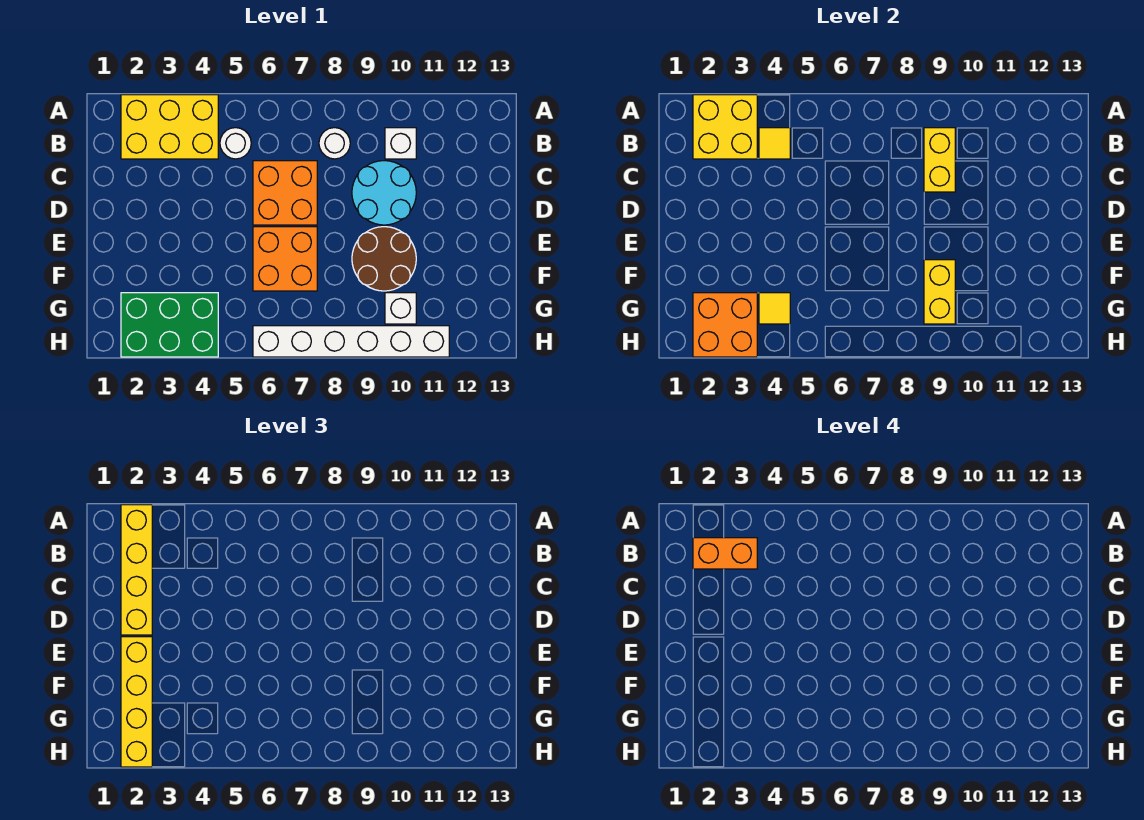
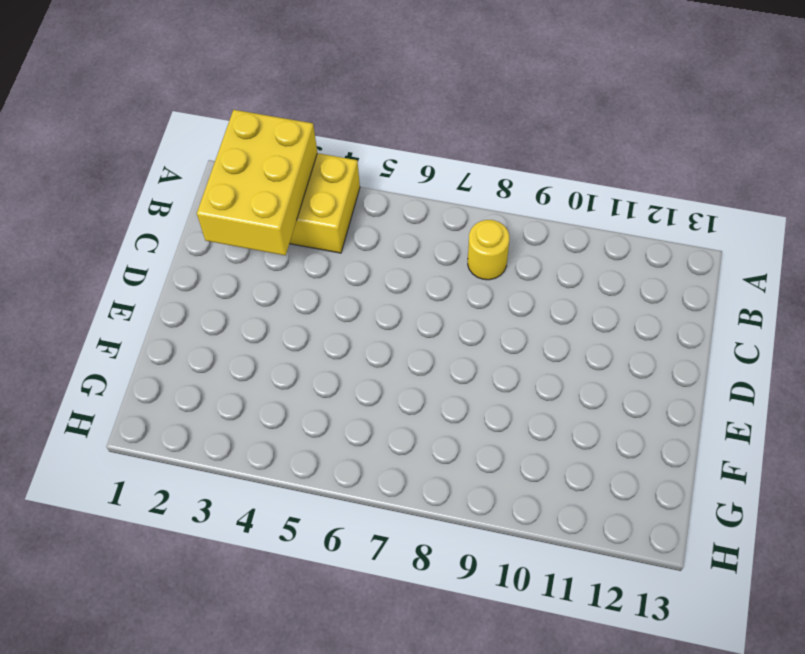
yellow 2x3 brick [197,110,317,255] -> yellow 2x2 brick [693,95,757,159]
yellow 1x1 round brick [468,220,509,280] -> white 1x1 round brick [319,128,350,159]
none -> white 1x1 round brick [220,128,251,159]
none -> white 1x1 brick [385,128,416,159]
none -> orange 2x2 brick [253,161,317,225]

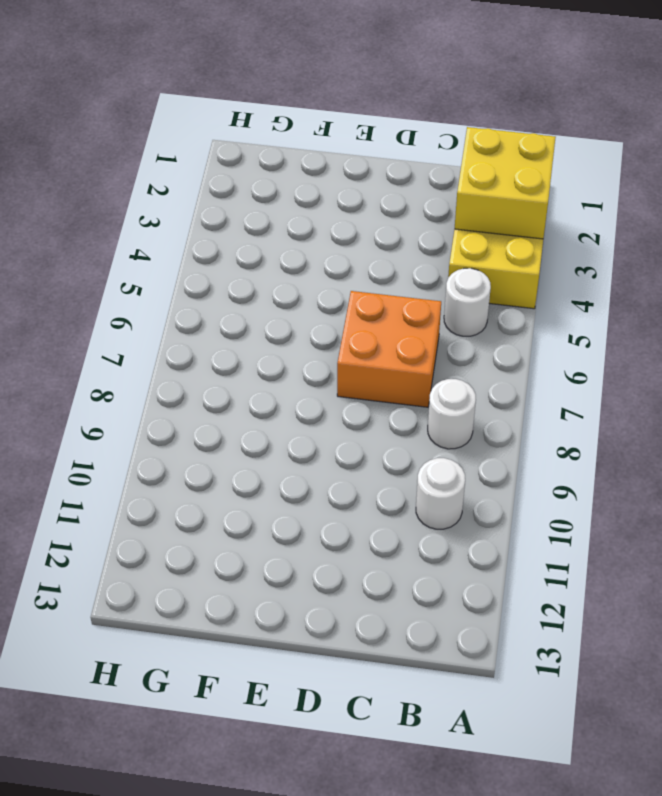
white 1x1 round brick [416,458,465,529] -> white 1x1 brick [385,128,416,159]
none -> cyan 2x2 round brick [352,161,416,225]
none -> orange 2x2 brick [253,227,317,291]
none -> brown 2x2 round brick [352,227,416,291]

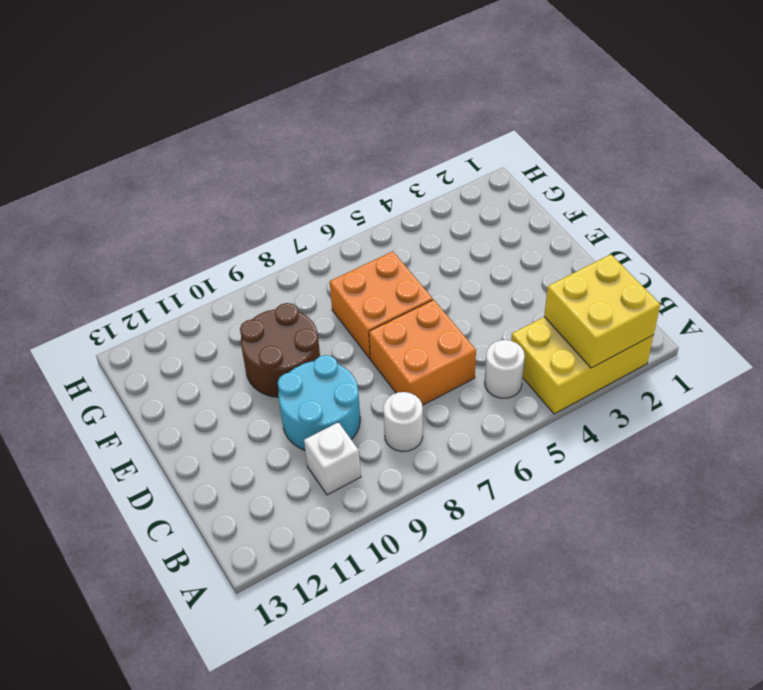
none -> green 2x3 brick [121,293,218,357]
none -> white 1x1 brick [385,293,416,324]
none -> white 1x6 brick [253,326,449,357]

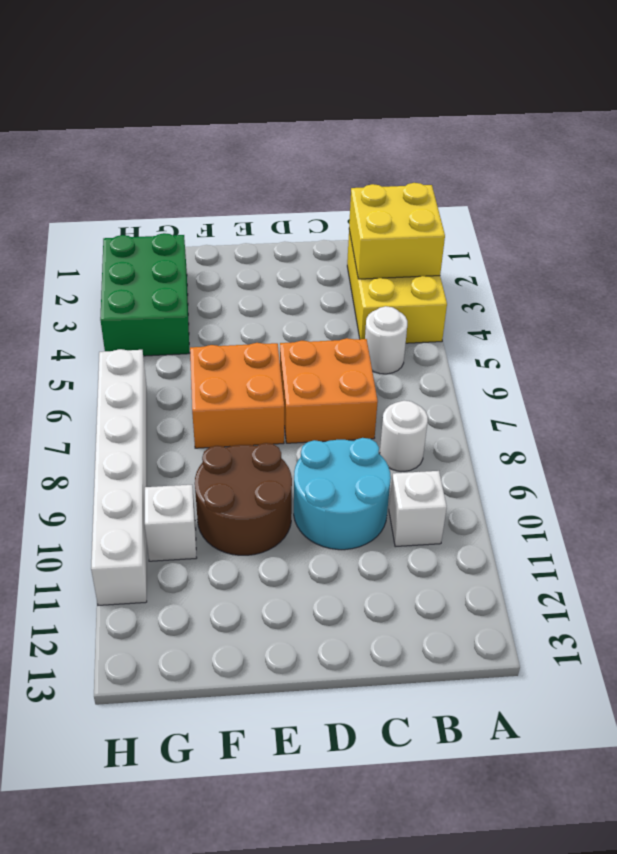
none -> yellow 1x1 tile [759,128,790,159]
none -> yellow 1x2 brick [924,128,955,192]
none -> yellow 1x2 brick [924,260,955,324]

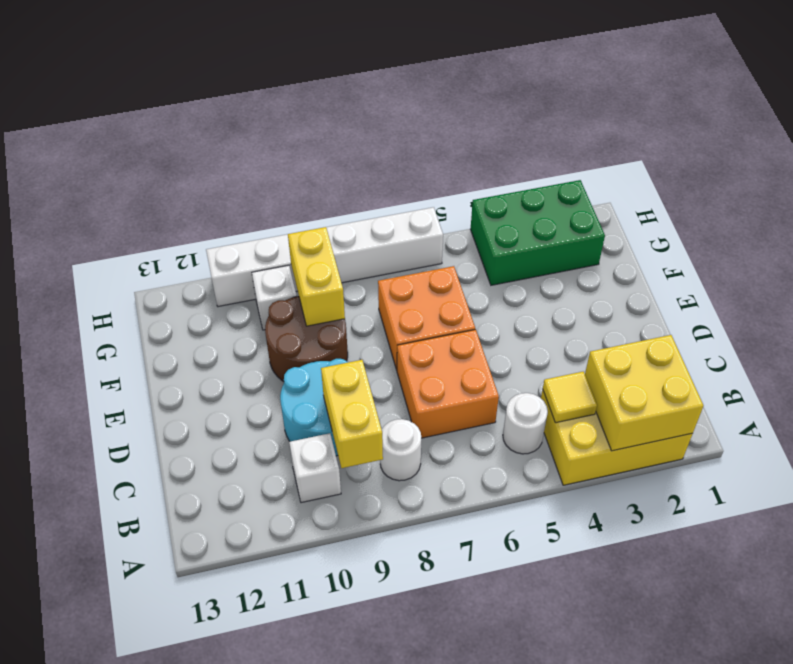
none -> orange 2x2 brick [693,293,757,357]
none -> yellow 1x1 tile [759,293,790,324]
none -> yellow 1x4 brick [121,505,152,635]

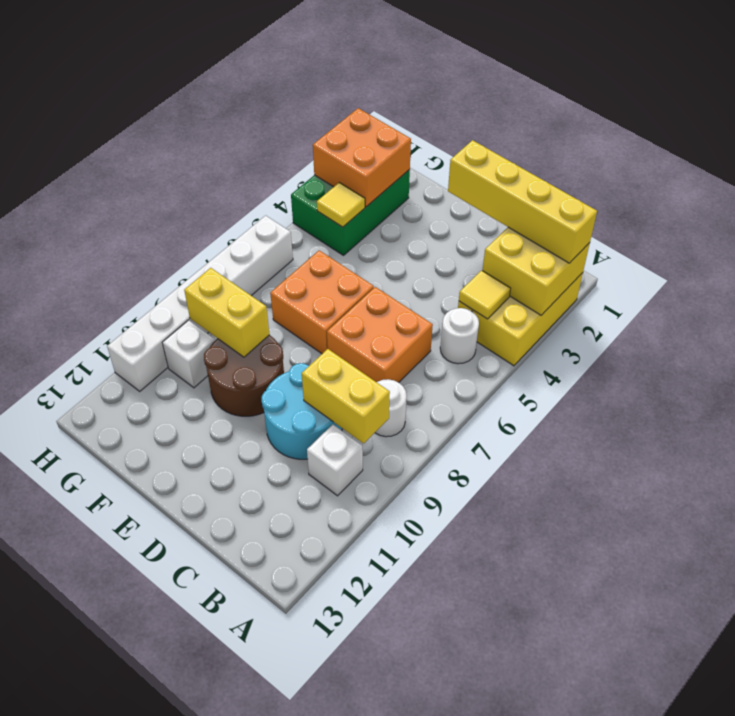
none -> yellow 1x4 brick [121,637,152,767]
none -> orange 1x2 brick [693,538,757,569]

